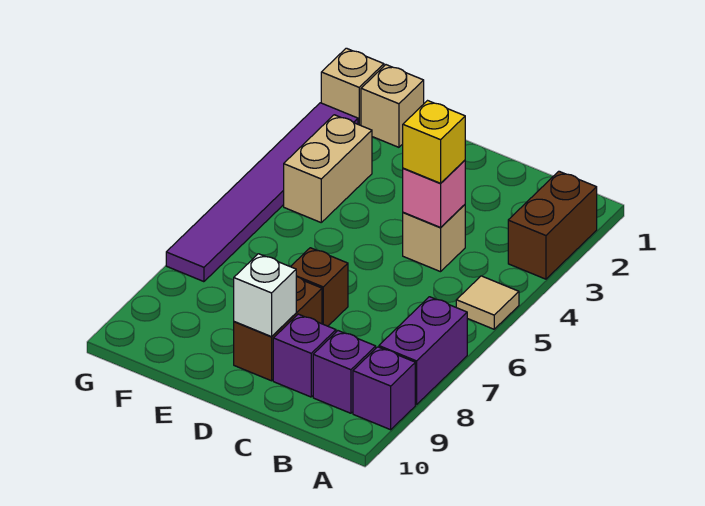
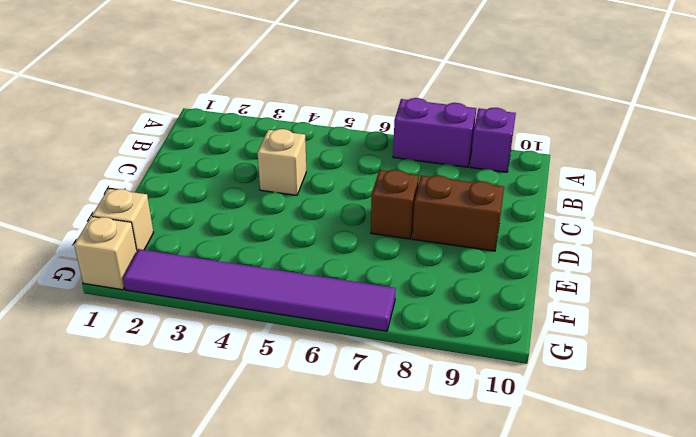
none -> brown 1x2 brick [508,171,597,279]
none -> tan 1x1 tile [456,276,519,329]
none -> purple 1x1 brick [313,331,376,413]

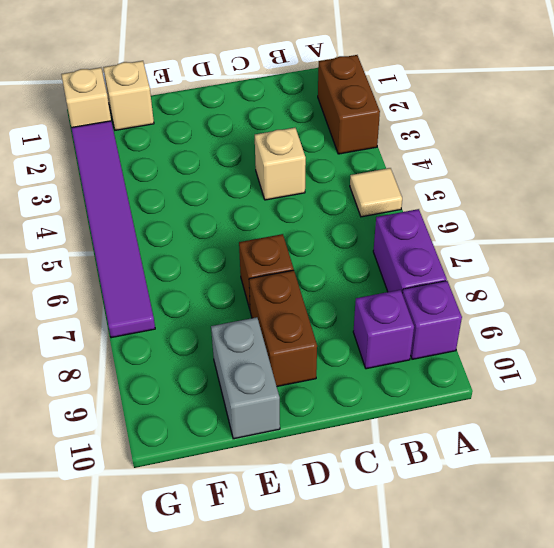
grey 1x2 brick [211,317,280,439] -> none
none -> purple 1x1 brick [273,314,336,397]
none -> tan 1x2 brick [284,115,372,222]
none -> pink 1x1 brick [403,160,465,227]

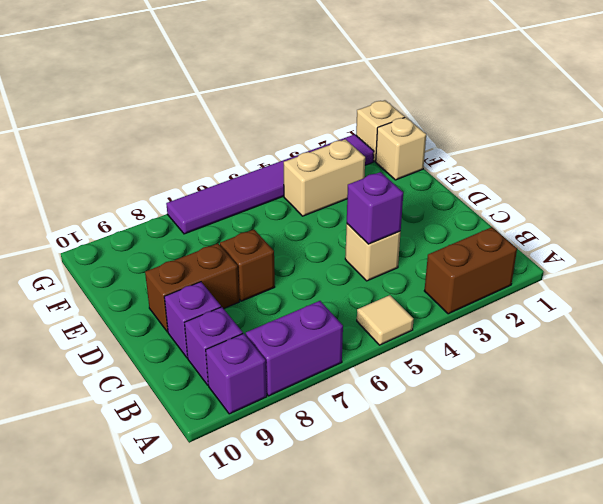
purple 1x1 brick [347,172,403,244] -> pink 1x1 brick [403,160,465,227]
none -> white 1x1 brick [234,254,296,337]
none -> yellow 1x1 brick [403,101,465,183]

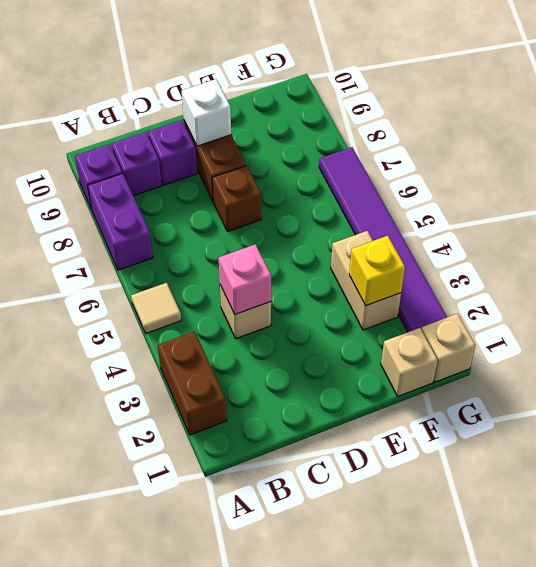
yellow 1x1 brick [349,236,405,306] -> yellow 1x1 brick moved to [403,101,465,183]

